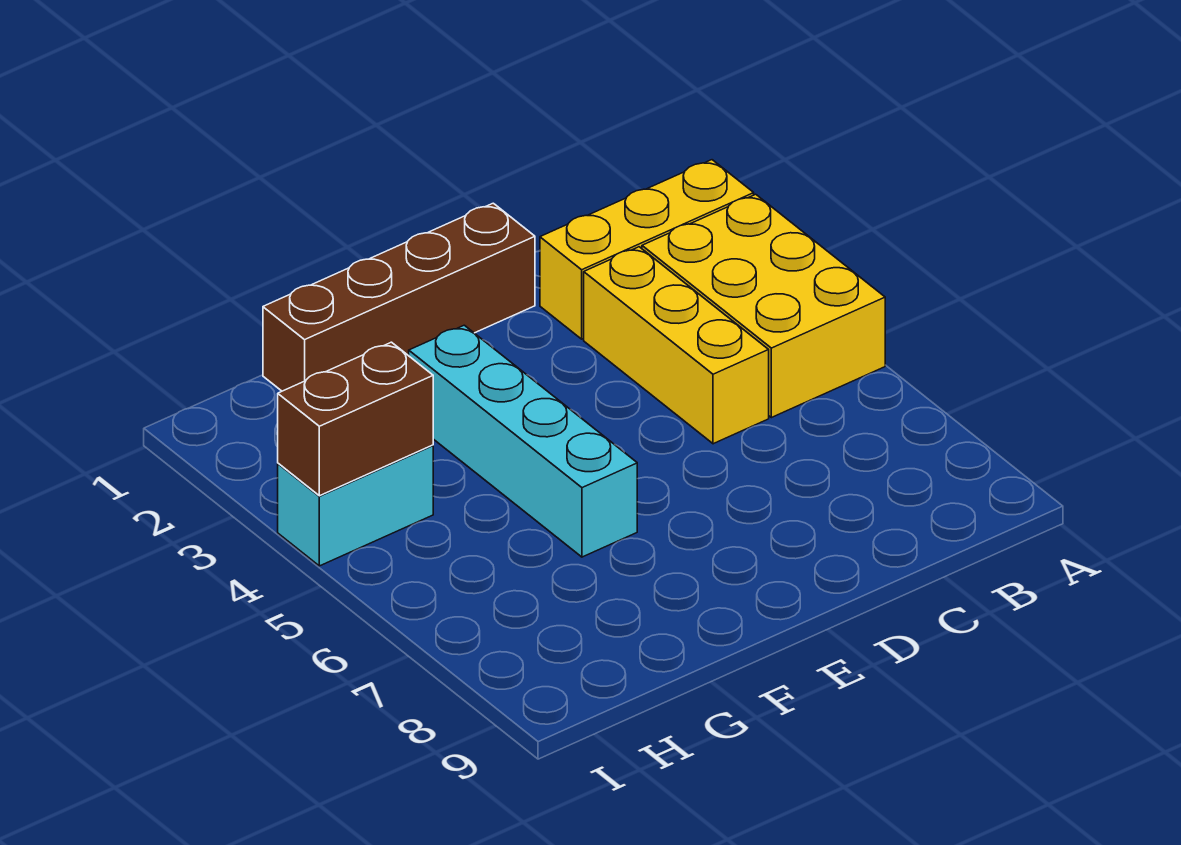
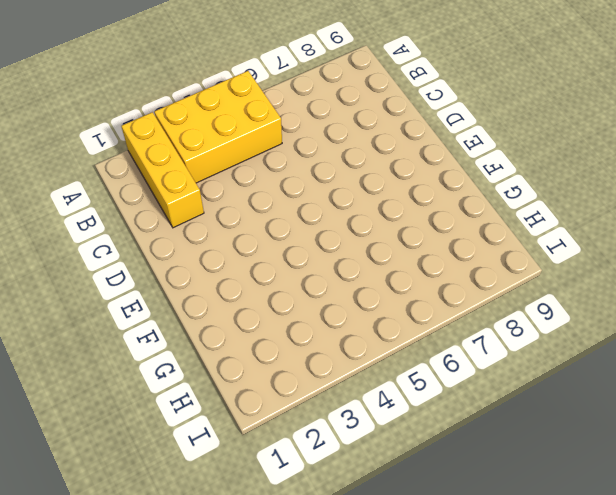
none -> yellow 1x3 brick [584,247,769,444]
none -> brown 1x4 brick [263,203,535,391]

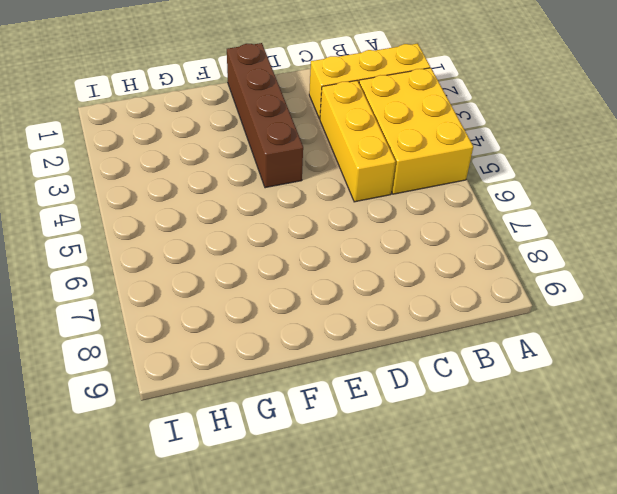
brown 1x4 brick [227,43,303,188] -> brown 1x4 brick turned to [263,203,535,391]
none -> cyan 1x4 brick [409,325,637,557]
none -> cyan 1x2 brick [278,445,433,566]

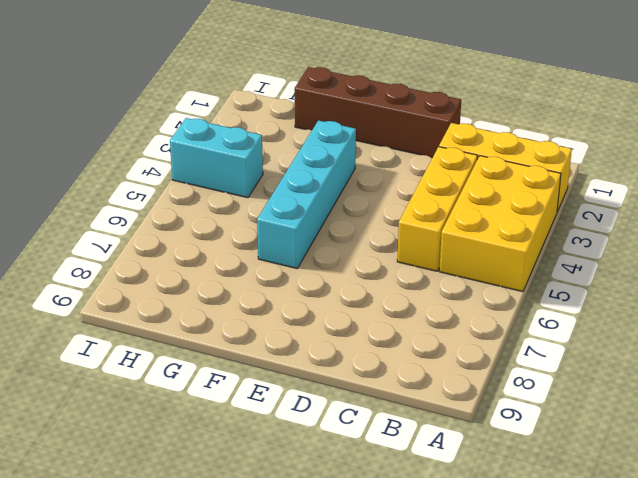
none -> brown 1x2 brick [278,342,433,496]

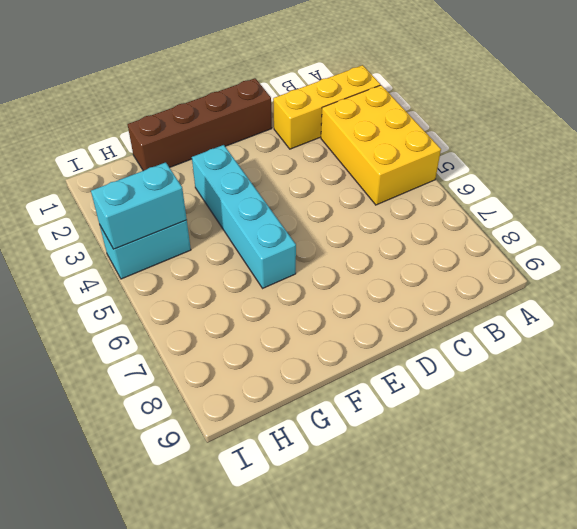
cyan 1x2 brick [91,162,187,249] -> brown 1x2 brick [278,342,433,496]
none -> yellow 1x3 brick [584,247,769,444]

